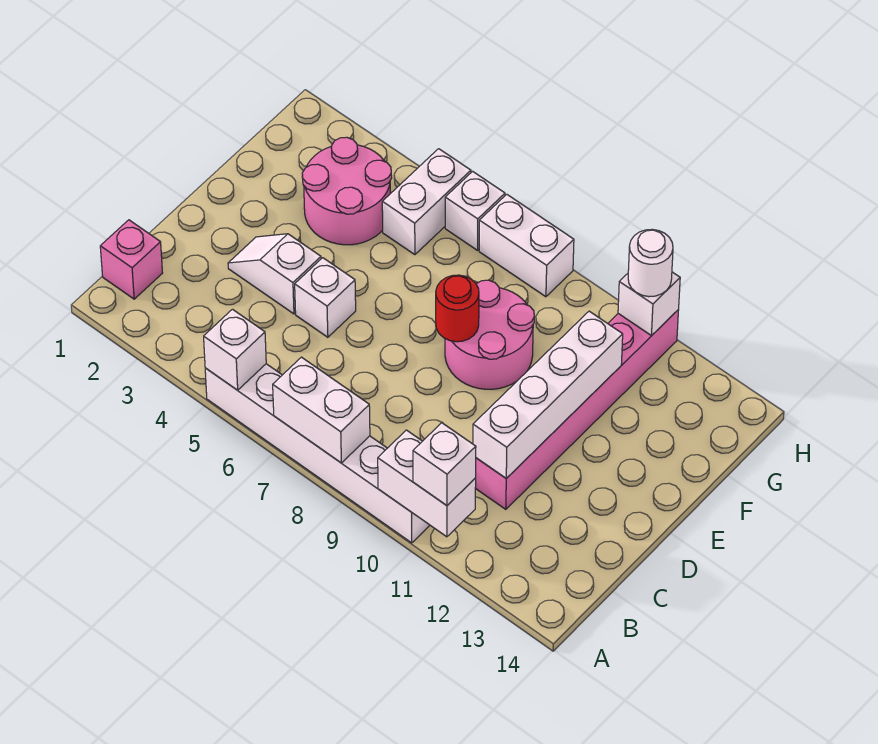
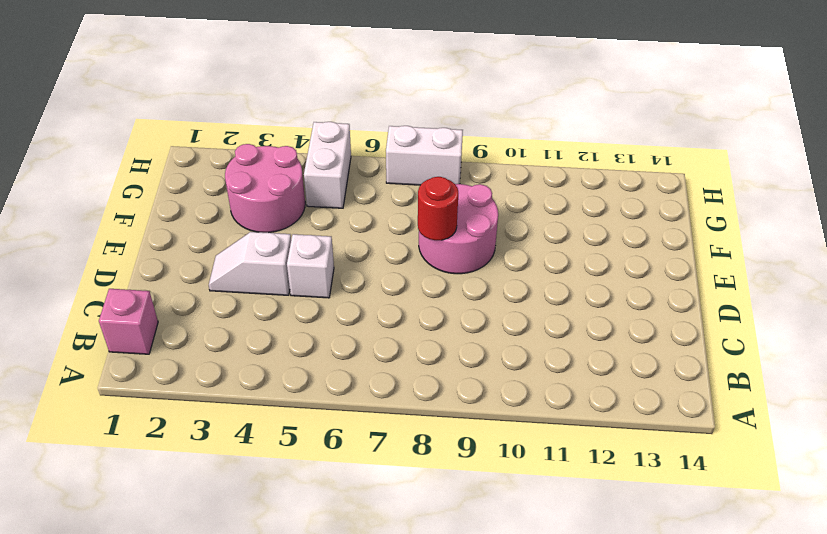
none -> white 1x6 brick [205,364,430,543]
none -> pink 1x6 brick [475,310,679,509]
none -> white 1x1 brick [445,171,505,250]

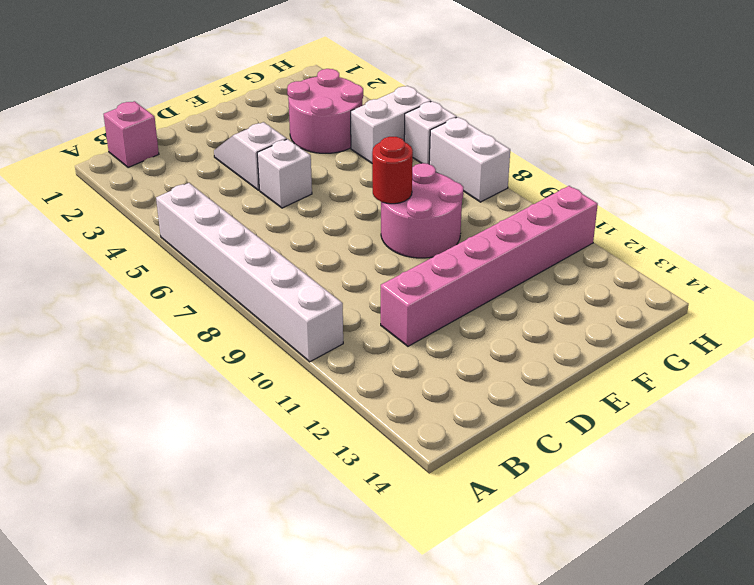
none -> white 1x1 brick [204,309,266,390]
none -> white 1x2 brick [273,357,370,463]
none -> white 1x2 brick [378,430,476,537]

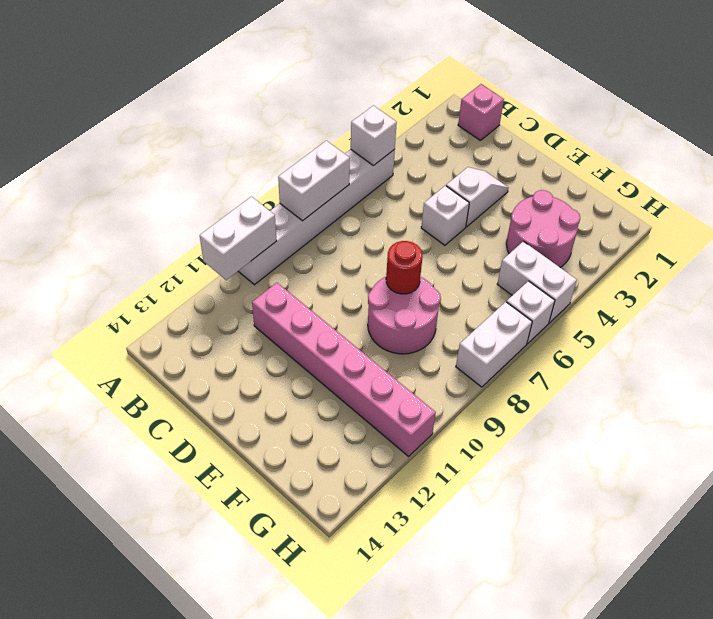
none -> white 1x4 brick [473,311,623,478]
none -> white 1x1 brick [618,272,680,335]
none -> white 1x1 brick [413,423,476,505]

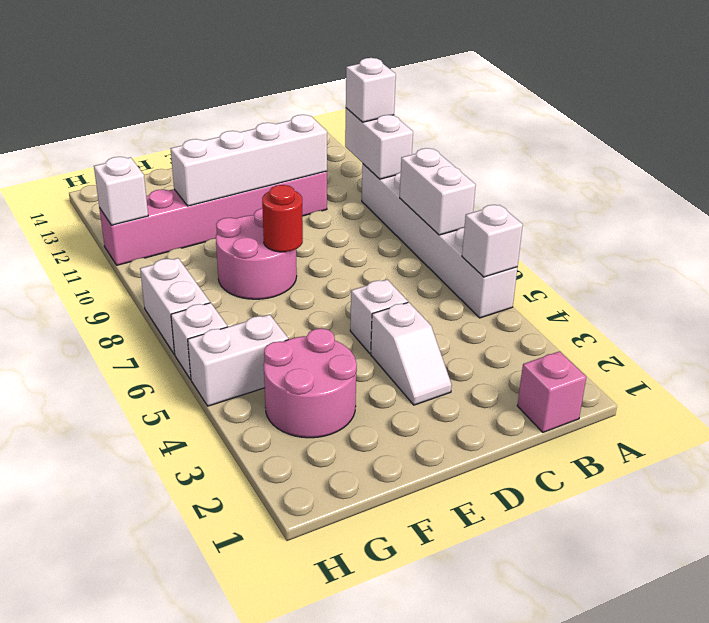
none -> white 1x1 round brick [628,229,673,297]

